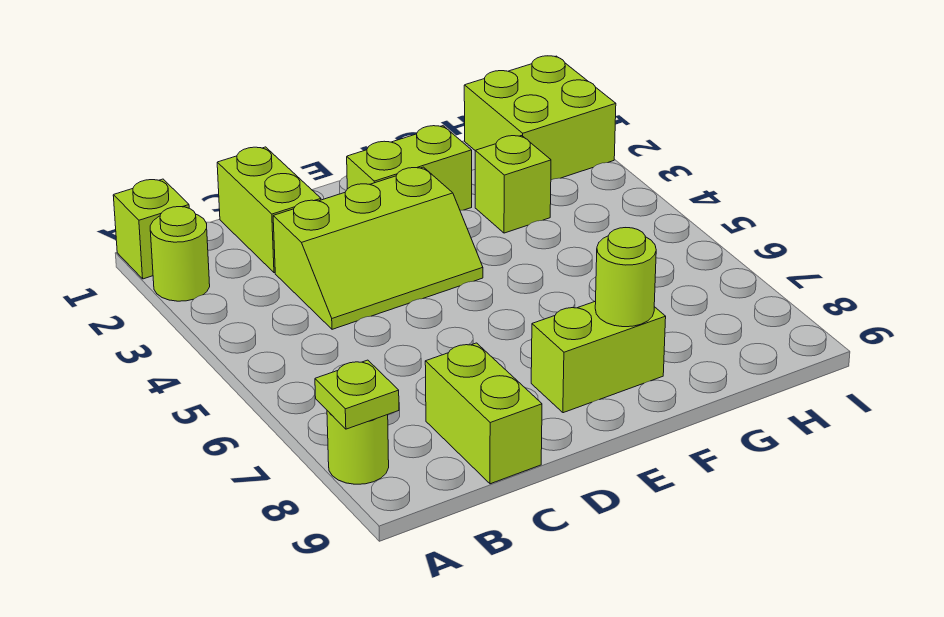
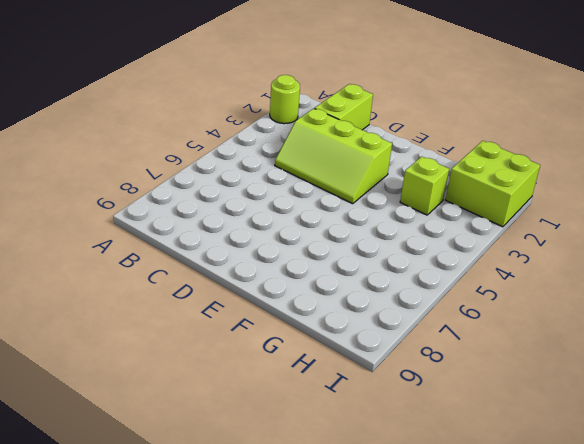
none -> lime 1x1 brick [113,179,189,279]
none -> lime 1x1 round brick [327,411,389,484]
none -> lime 1x2 brick [425,343,542,484]

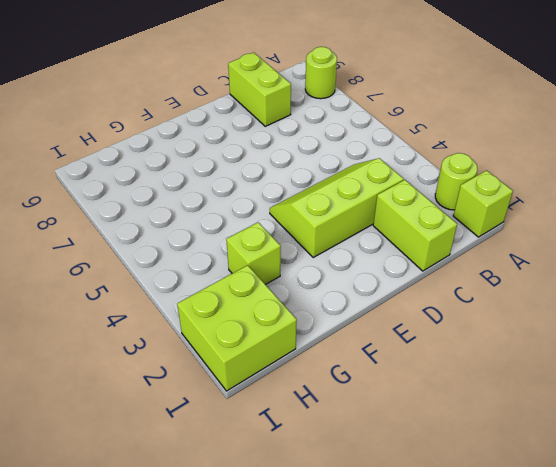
none -> lime 1x2 brick [347,126,472,210]
none -> lime 1x2 brick [531,301,666,413]
none -> lime 1x1 plate [315,360,399,429]

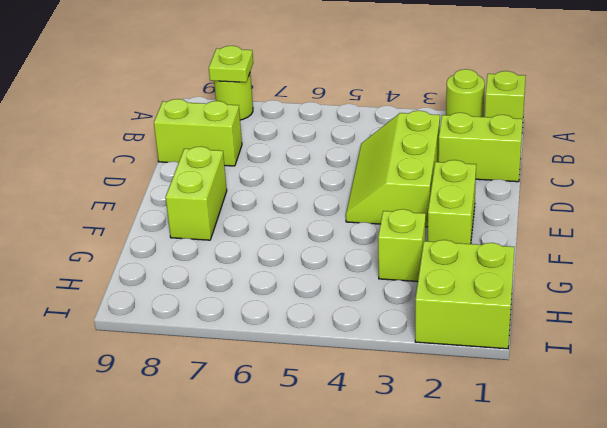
none -> lime 1x1 round brick [595,228,656,327]

